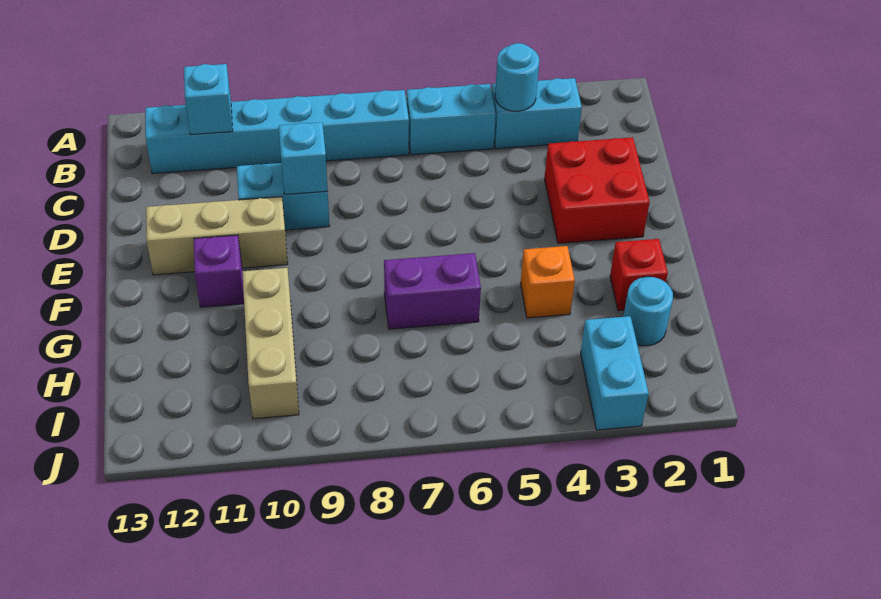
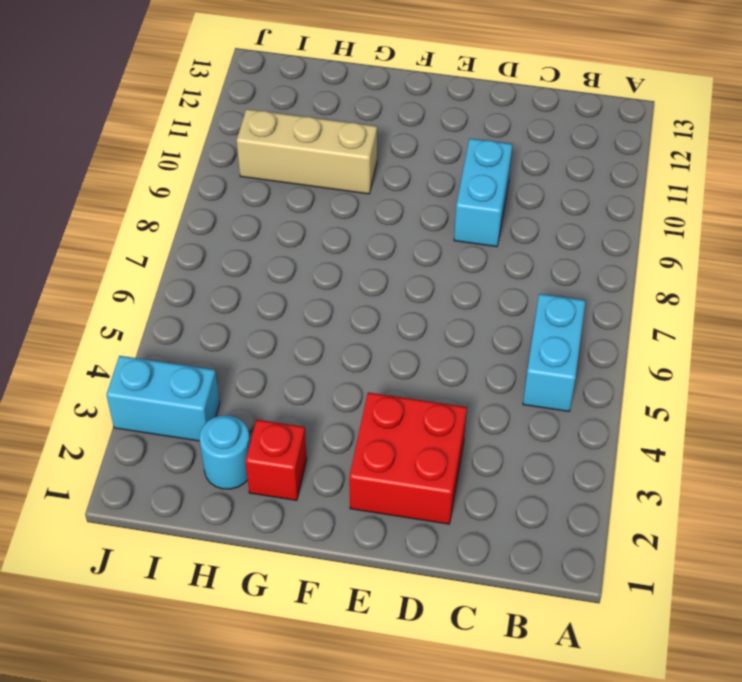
none -> cyan 1x2 brick [492,78,582,149]
none -> cyan 1x6 brick [145,90,409,174]
none -> tan 1x3 brick [146,197,288,275]

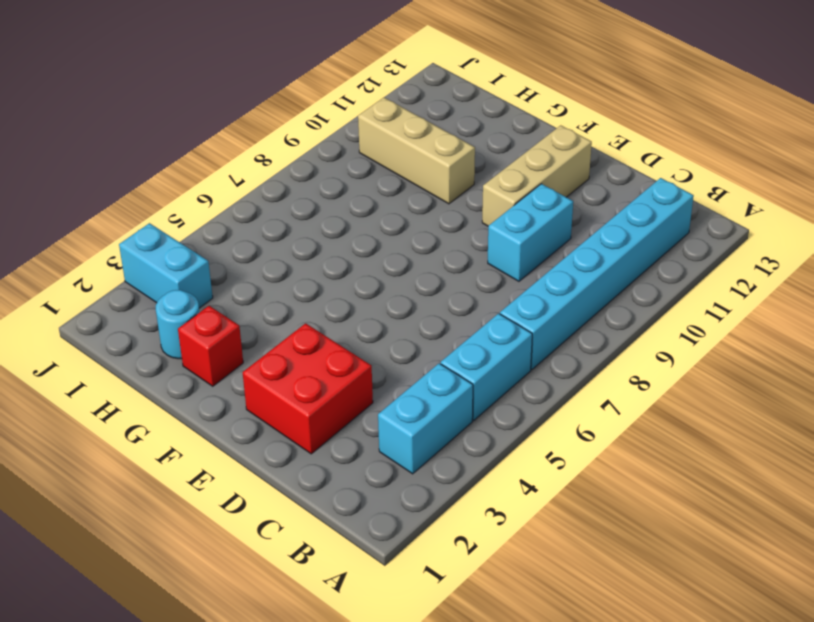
none -> purple 1x1 brick [194,235,244,307]
none -> orange 1x1 brick [520,246,575,318]
none -> purple 1x2 brick [384,253,481,329]

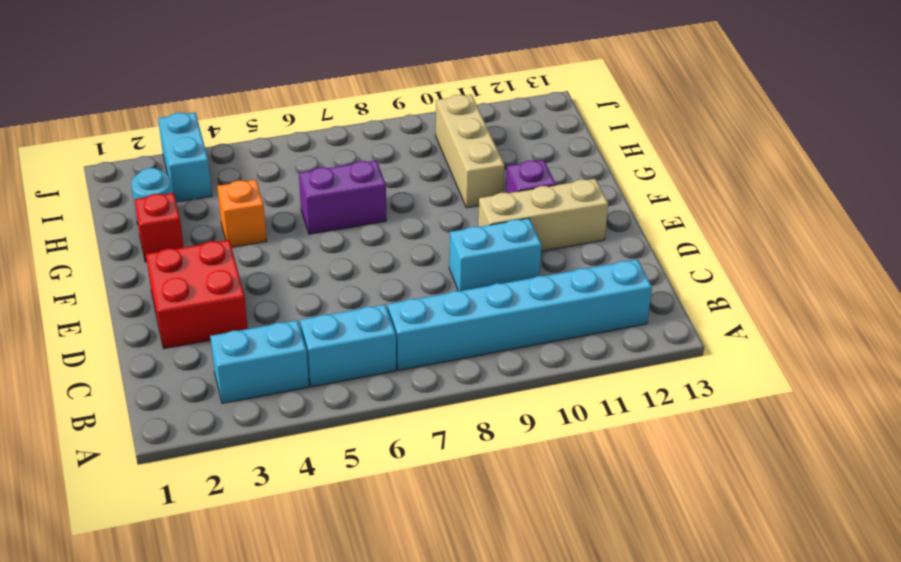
none -> cyan 1x1 round brick [495,43,539,111]
none -> cyan 1x1 brick [184,64,233,135]
none -> cyan 1x1 brick [279,122,328,194]

